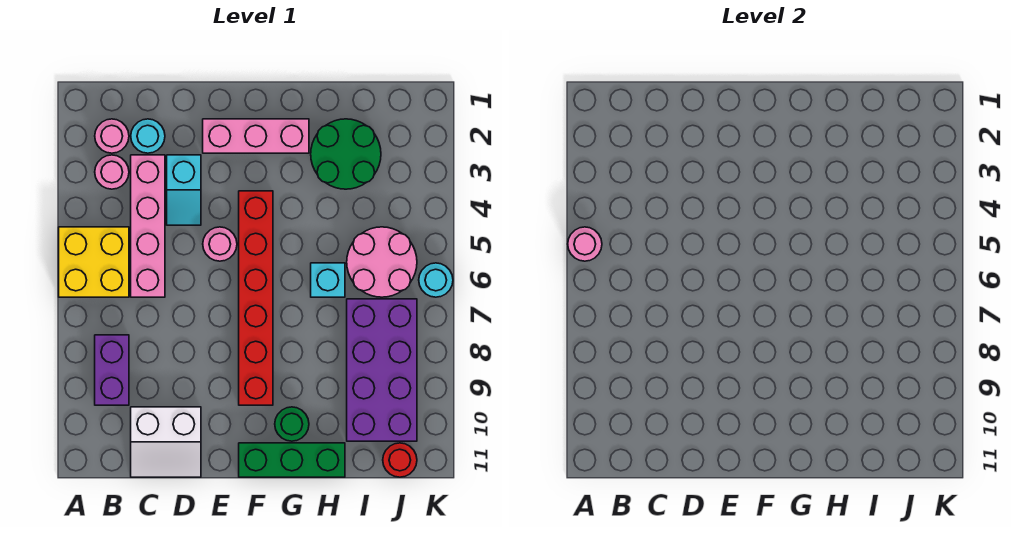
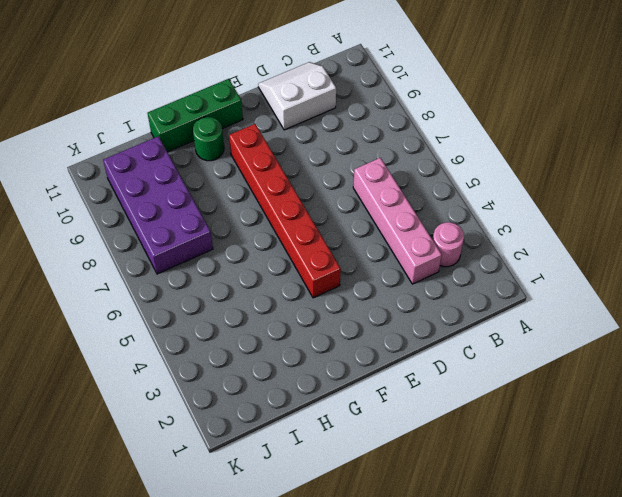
none -> yellow 2x2 brick [59,227,129,297]
none -> pink 1x1 round brick [95,119,129,153]
none -> purple 1x2 brick [95,335,129,405]

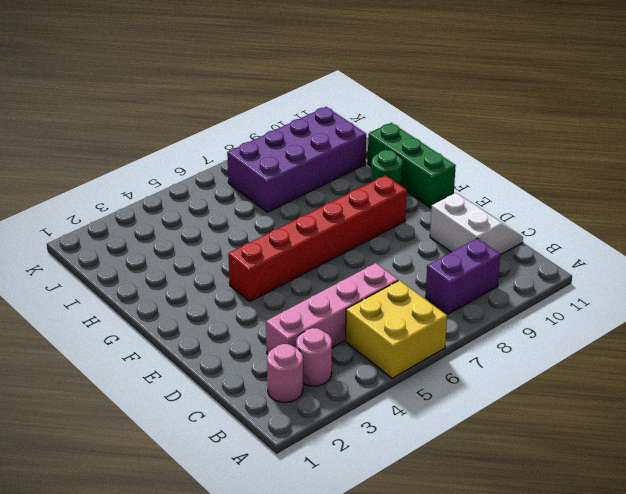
none -> cyan 1x1 round brick [131,119,165,153]
none -> cyan 1x2 slope [167,155,201,225]
none -> pink 1x3 brick [203,119,309,153]

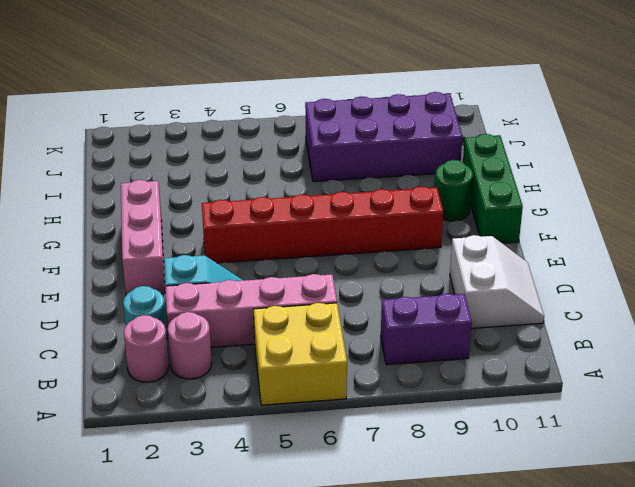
none -> pink 1x1 round brick [203,227,237,261]
none -> green 2x2 round brick [311,119,381,189]
none -> cyan 1x1 brick [311,263,345,297]

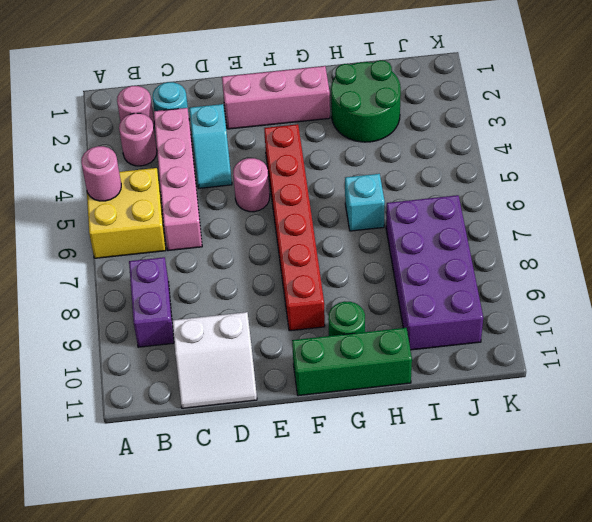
none -> pink 2x2 round brick [347,227,417,297]
none -> red 1x1 round brick [383,443,417,477]
none -> cyan 1x1 round brick [419,263,453,297]

